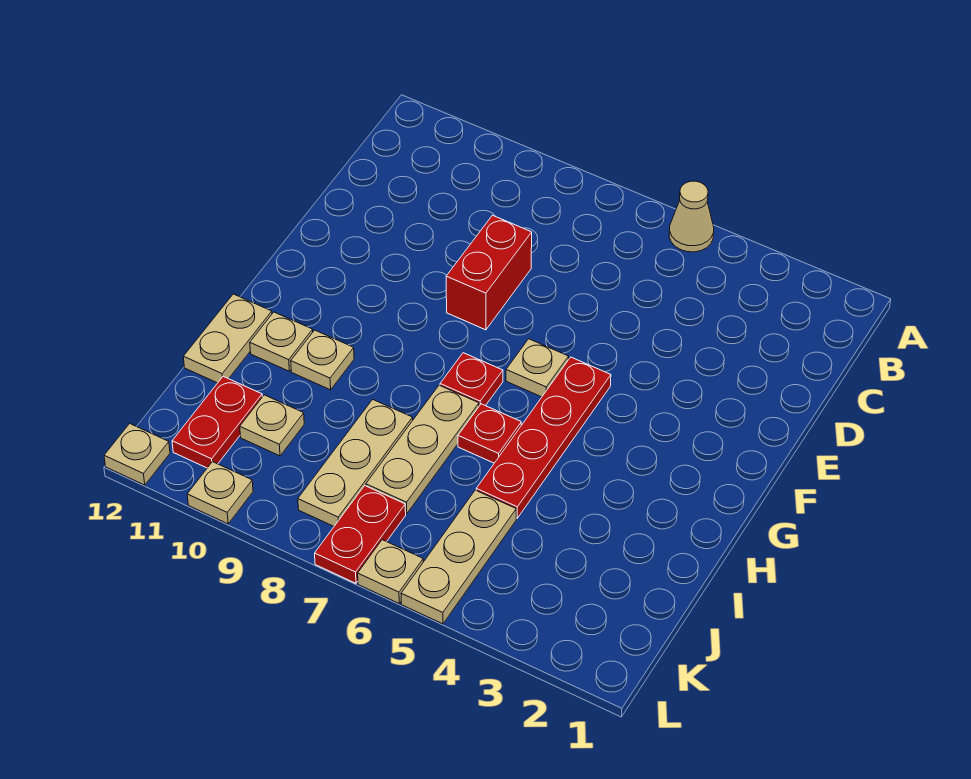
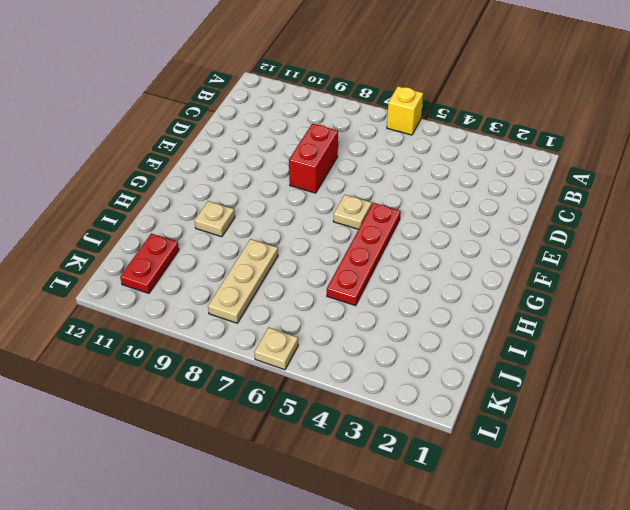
yellow 1x1 brick [387,86,423,135] -> none
none -> tan 1x1 cone [669,181,714,252]
none -> red 1x1 plate [440,353,503,406]
none -> red 1x1 plate [458,404,521,463]

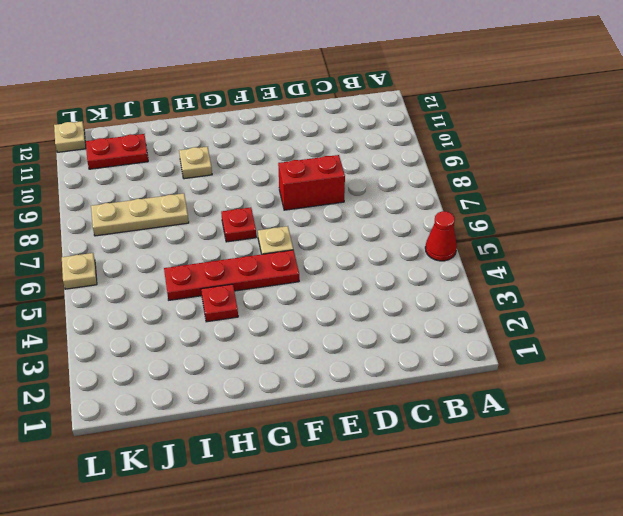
red 1x1 cone [425,211,457,261] -> tan 1x1 cone [669,181,714,252]
red 1x1 plate [201,284,238,322] -> red 1x1 plate moved to [458,404,521,463]
none -> tan 1x3 plate [366,385,479,514]
none -> tan 1x1 plate [250,312,313,371]
none -> tan 1x2 plate [183,294,272,383]

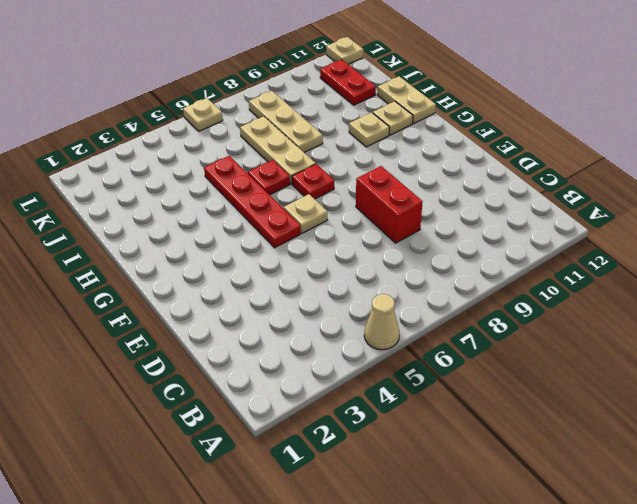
none -> tan 1x3 plate [401,490,516,624]
none -> tan 1x1 plate [240,395,304,456]
none -> red 1x2 plate [315,486,406,583]

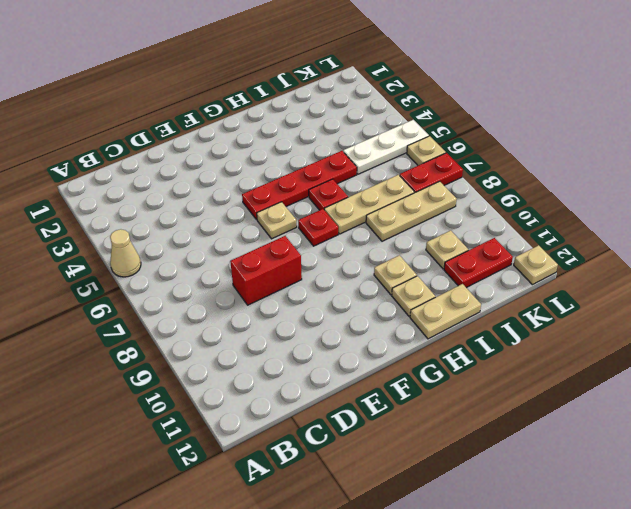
white 1x3 plate [343,120,429,174] -> tan 1x3 plate [401,490,516,624]
none -> tan 1x1 plate [187,462,253,524]

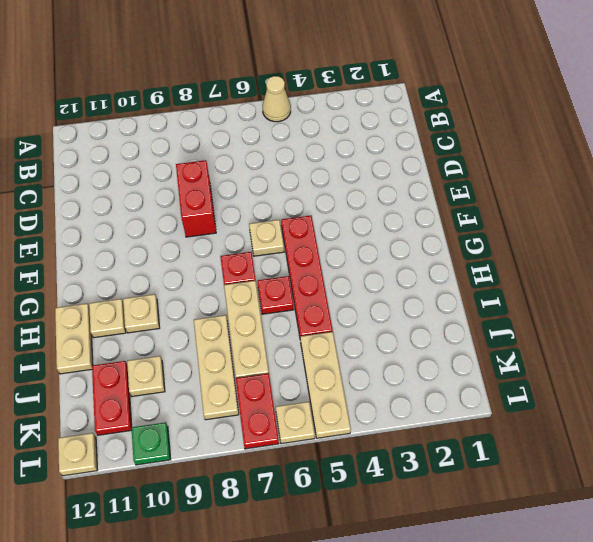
green 1x1 plate [131,422,171,465] -> tan 1x1 plate [187,462,253,524]

